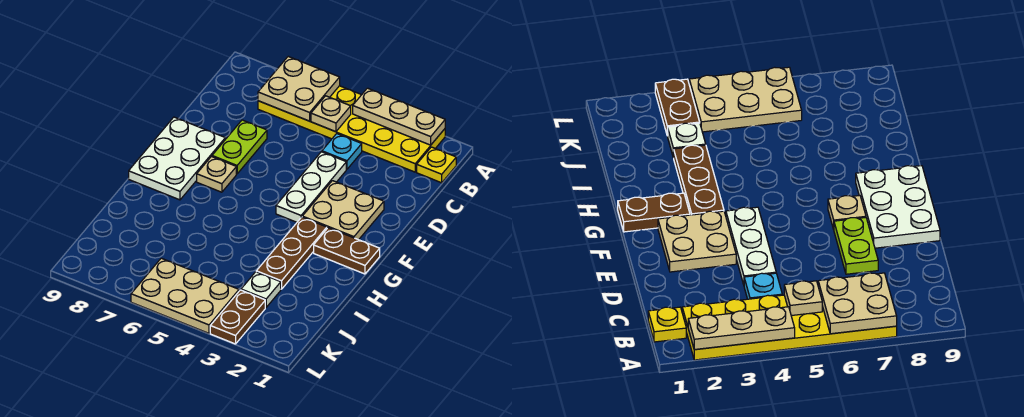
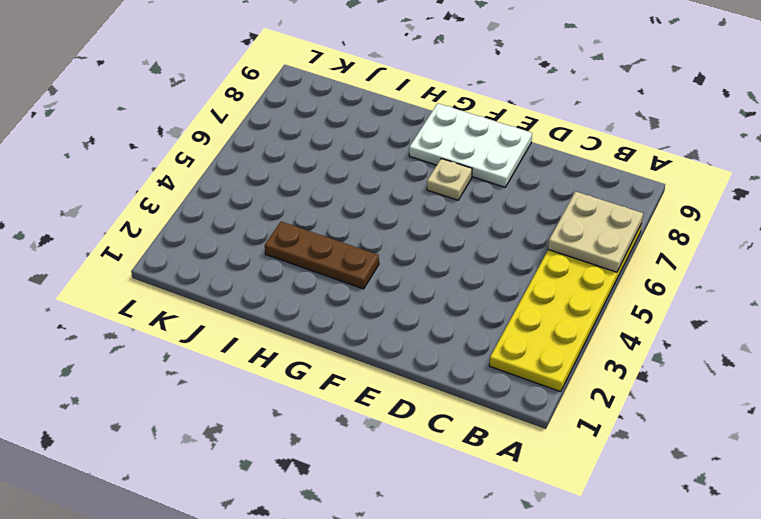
none -> yellow 1x1 plate [417,147,456,183]
none -> cyan 1x1 plate [322,134,362,169]
none -> white 1x3 plate [276,152,346,222]

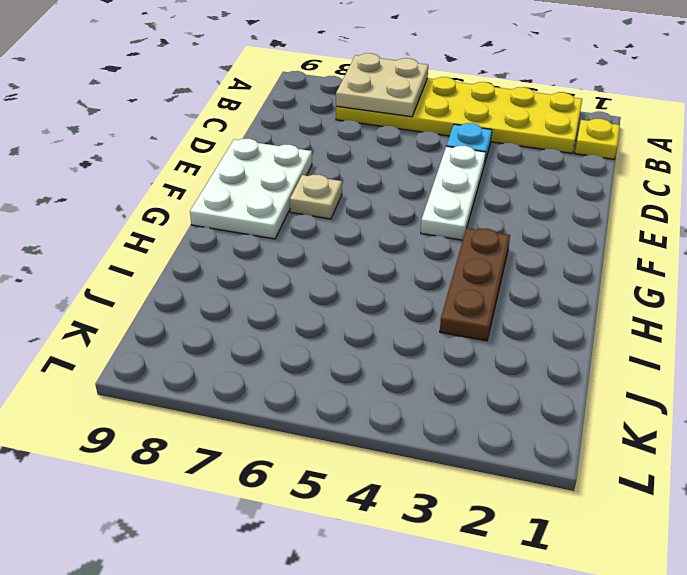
none -> lime 1x2 plate [212,120,267,174]
none -> tan 2x2 plate [302,181,384,240]
none -> brown 1x2 plate [314,228,380,274]

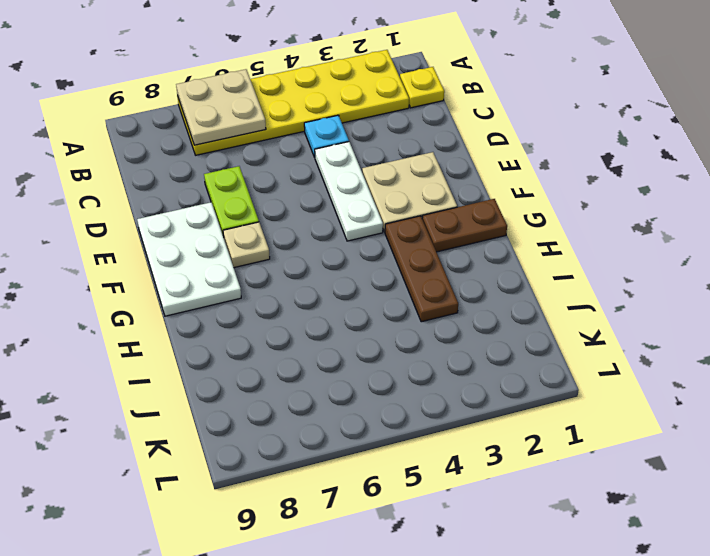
none -> white 1x1 plate [241,272,281,307]
none -> brown 1x2 plate [210,290,265,344]
none -> tan 2x3 plate [131,258,239,333]

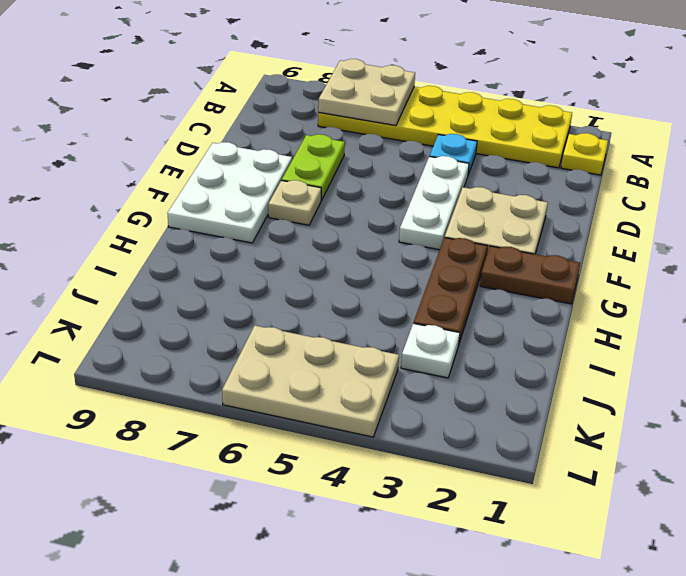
none -> brown 1x2 plate [210,290,265,344]
none -> tan 1x3 plate [353,88,445,145]
none -> tan 1x1 plate [311,96,351,132]

